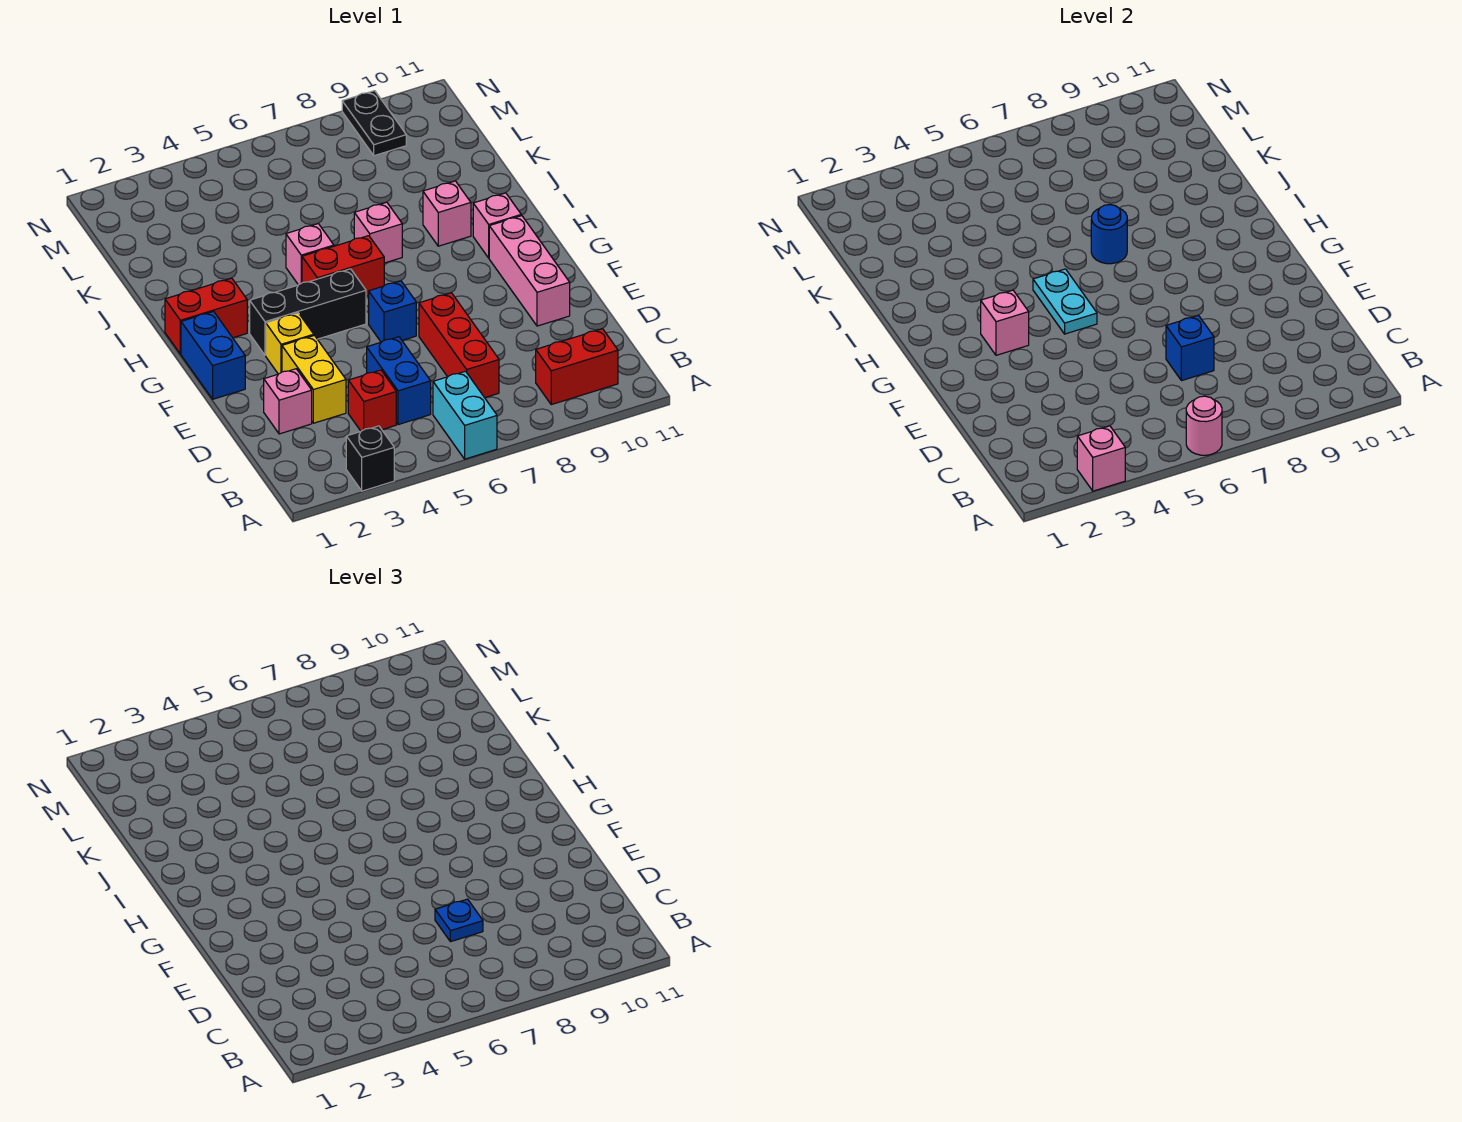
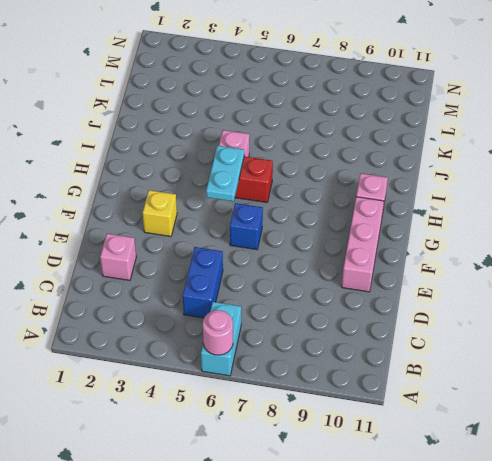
none -> black 1x1 brick [346,426,394,491]
none -> red 1x2 brick [536,329,618,405]
none -> red 1x1 brick [348,370,396,431]

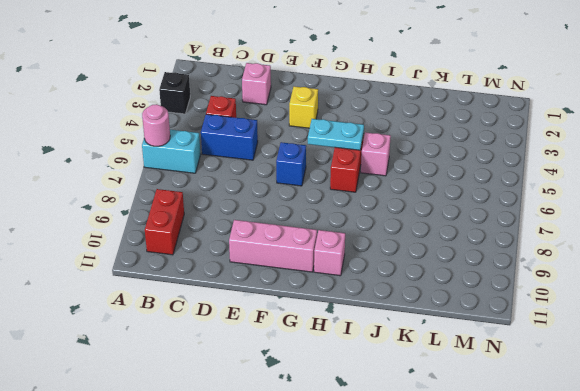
none -> red 1x3 brick [419,293,499,398]
none -> yellow 1x2 brick [282,335,346,423]
none -> blue 1x2 brick [181,312,245,399]

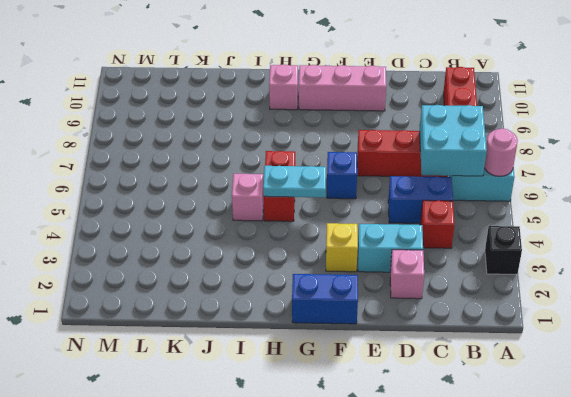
cyan 2x2 brick [420,105,487,176] -> none
cyan 1x2 brick [358,224,423,272] -> yellow 1x2 brick [282,335,346,423]
none -> black 1x3 brick [250,269,366,355]
none -> red 1x2 brick [165,278,247,354]
none -> pink 1x1 brick [354,202,402,263]

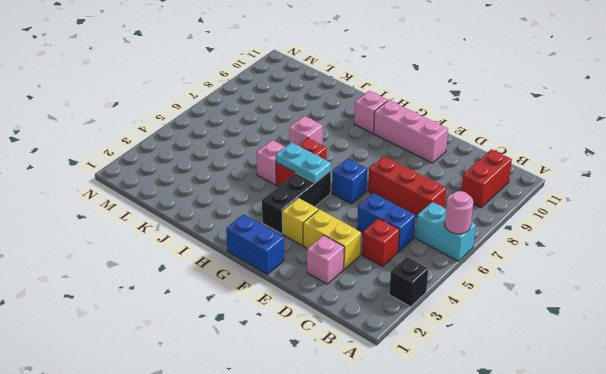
none -> red 1x2 brick [165,278,247,354]
none -> pink 1x1 brick [423,181,471,246]
none -> black 1x2 plate [342,91,406,156]

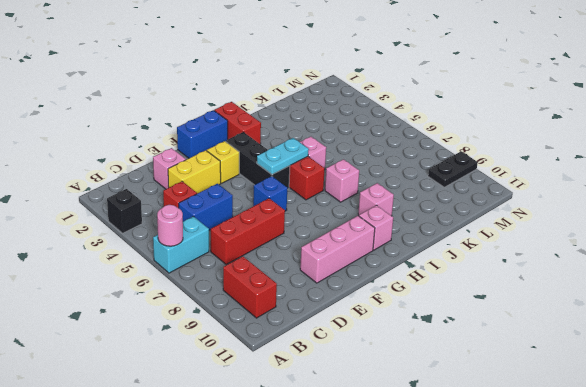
none -> pink 1x1 brick [1077,426,1125,491]
none -> blue 1x1 brick [1166,315,1214,381]
none -> pink 1x1 brick [981,290,1029,355]

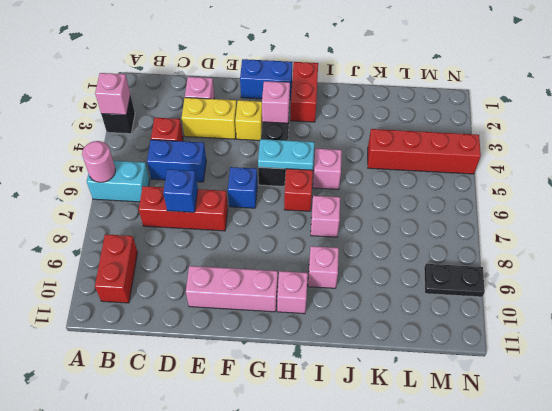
red 1x4 brick [368,129,481,174] -> none
none -> blue 1x1 round brick [1091,205,1127,264]
none -> blue 1x1 plate [435,899,483,942]

